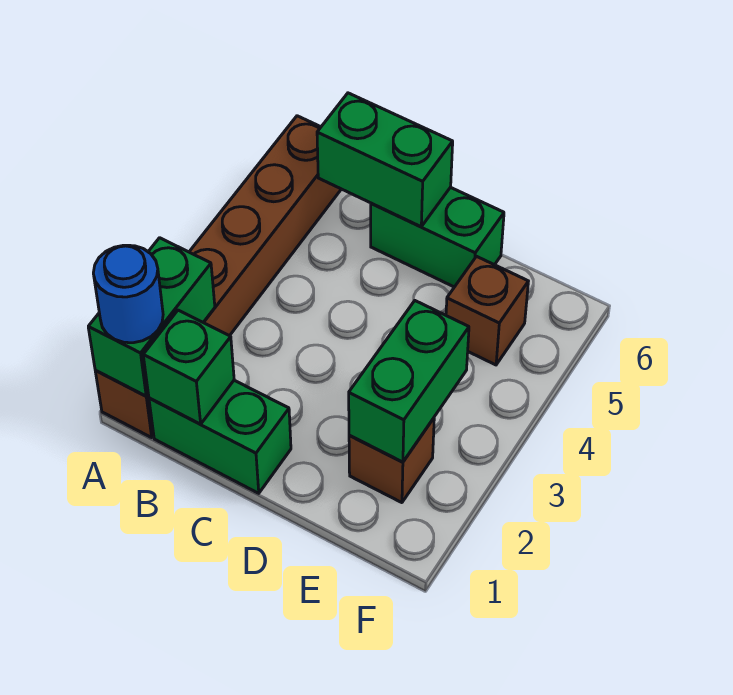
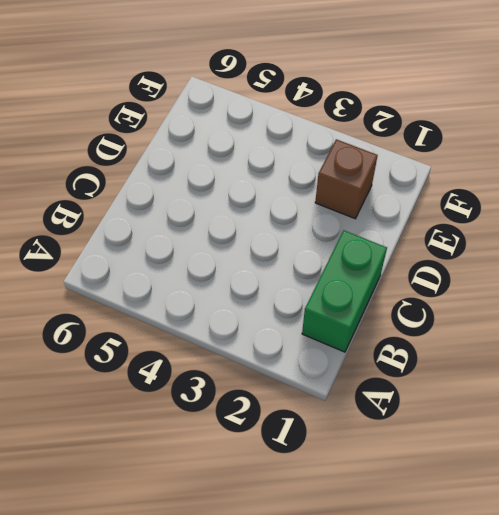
none -> brown 1x6 brick [95,116,341,438]
none -> green 1x2 brick [371,187,504,287]

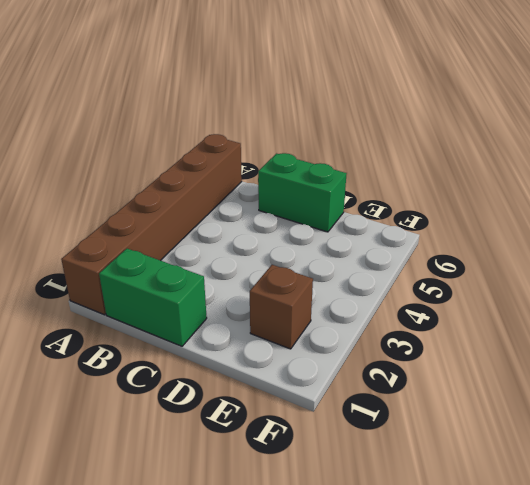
none -> brown 1x1 brick [446,256,528,365]
none -> green 1x2 brick [88,238,215,396]

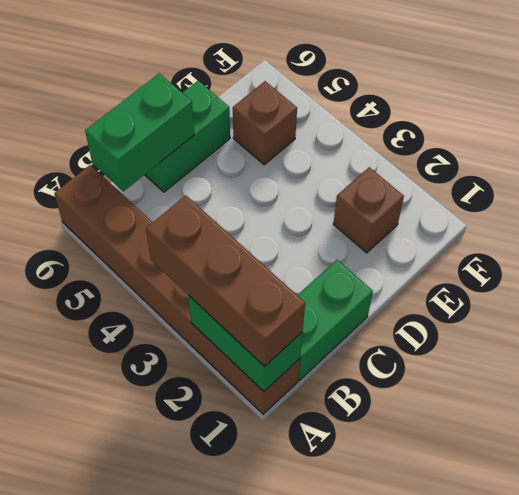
brown 1x3 brick [146,195,305,367] -> blue 1x1 round brick [93,245,163,343]
none -> green 1x1 brick [143,310,234,424]
none -> green 1x2 brick [349,301,469,462]

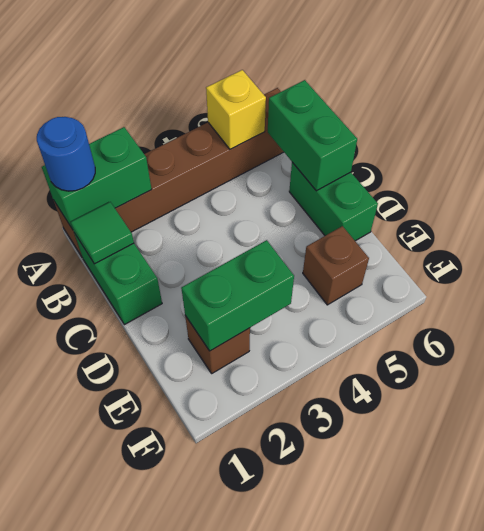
yellow 1x1 brick [206,70,266,149] -> none
green 1x1 tile [71,202,134,264] -> green 1x1 brick [143,310,234,424]

